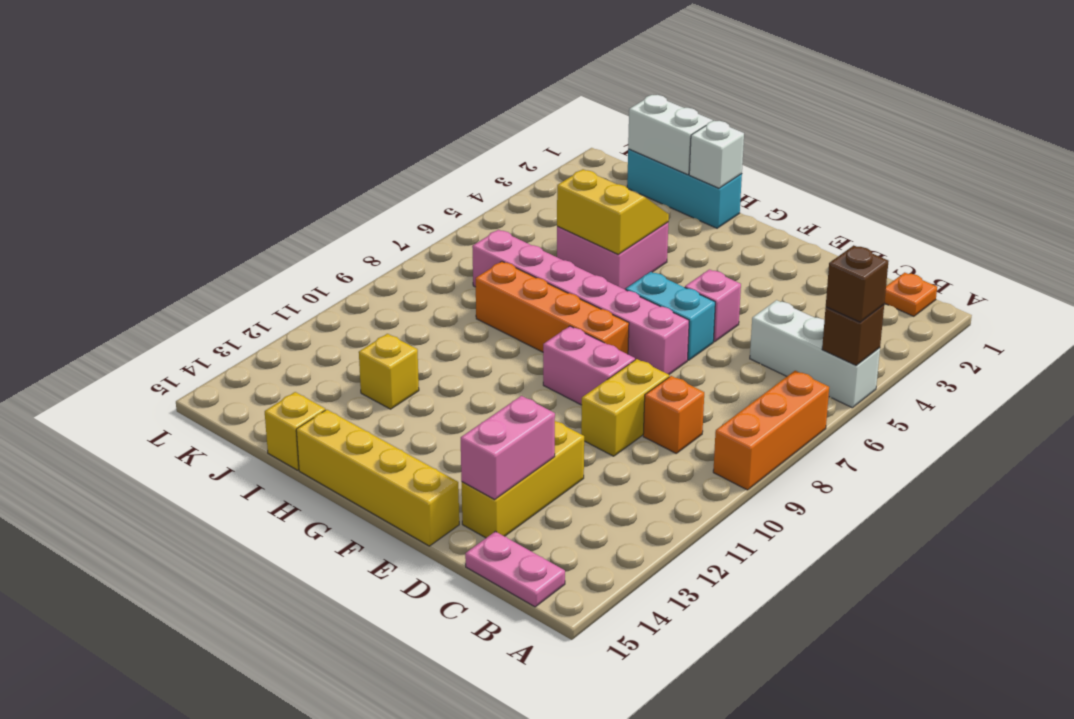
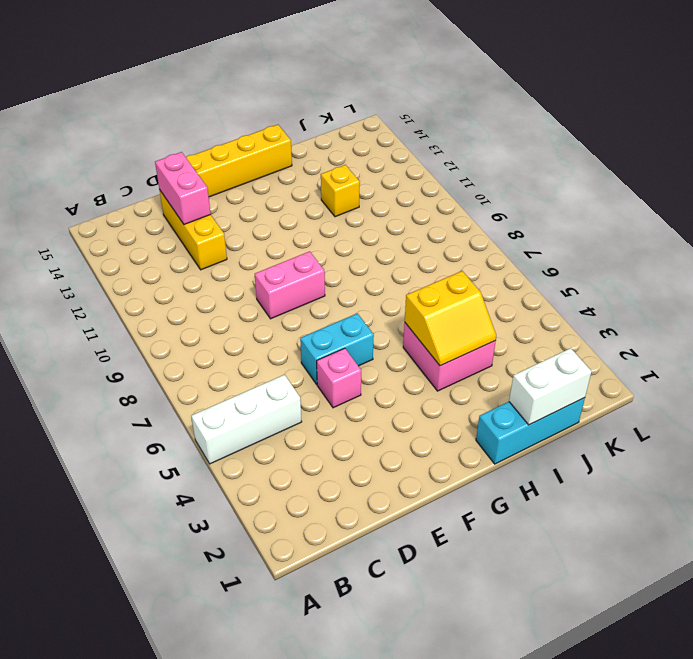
none -> orange 1x3 brick [713,371,829,490]
none -> orange 1x1 plate [885,273,937,316]
none -> pink 1x2 plate [465,531,565,607]

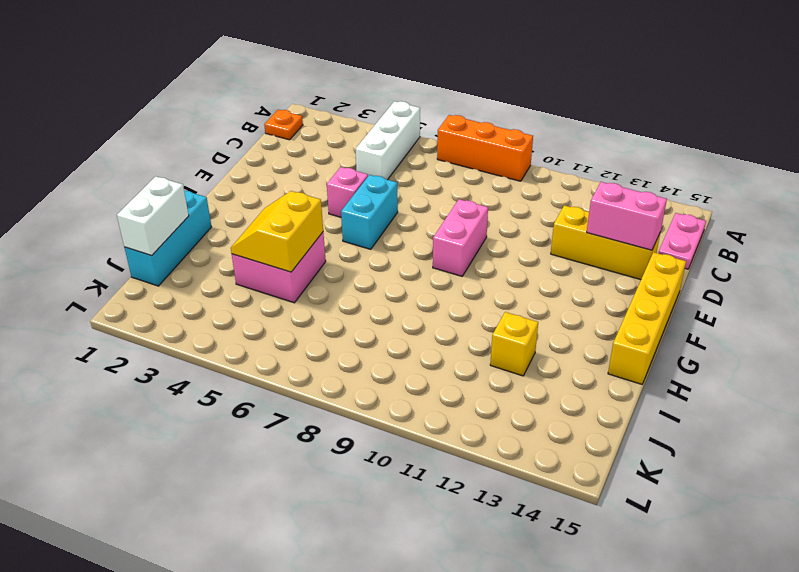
none -> orange 1x1 brick [643,376,704,453]
none -> yellow 1x2 brick [581,359,669,456]
none -> pink 1x6 brick [472,230,689,374]

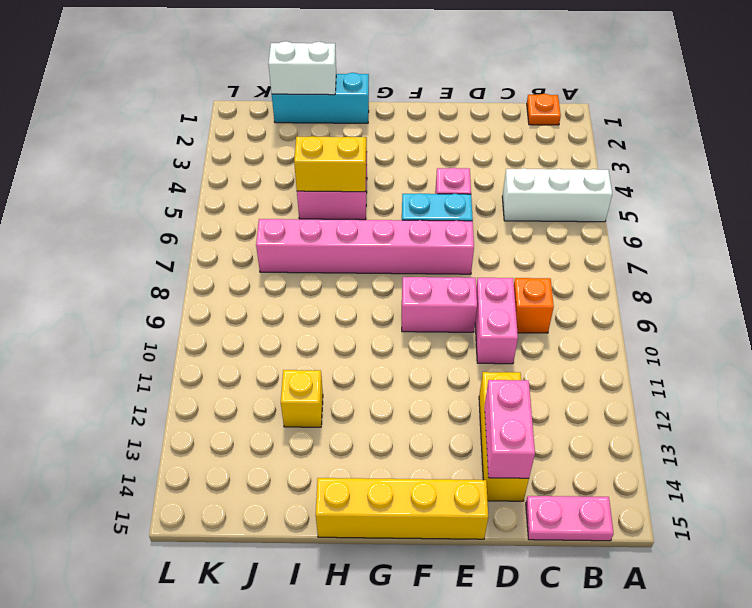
pink 1x2 brick [475,278,518,364] -> yellow 1x2 brick [581,359,669,456]
none -> orange 1x3 brick [713,371,829,490]
none -> orange 1x4 brick [476,262,629,354]
none -> yellow 1x1 brick [265,392,325,470]

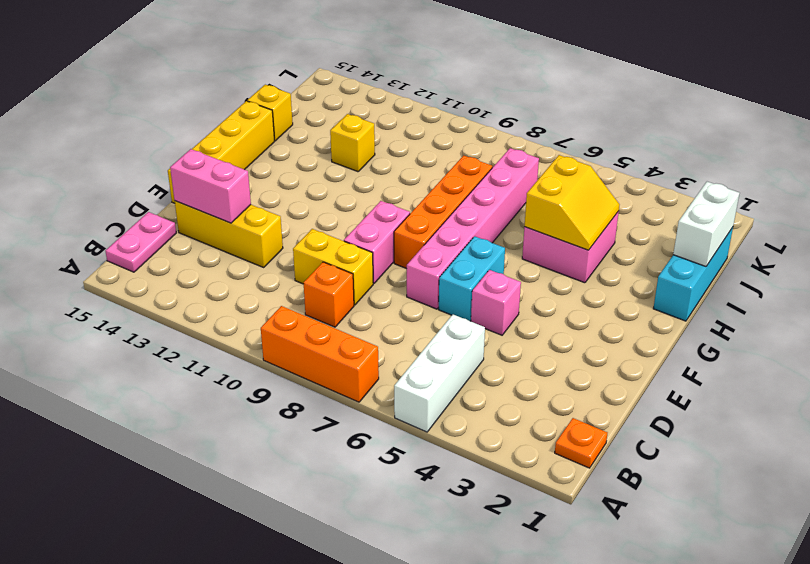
none -> brown 1x1 brick [822,305,884,365]
none -> white 1x1 brick [689,121,744,188]
none -> brown 1x1 brick [826,245,889,322]

